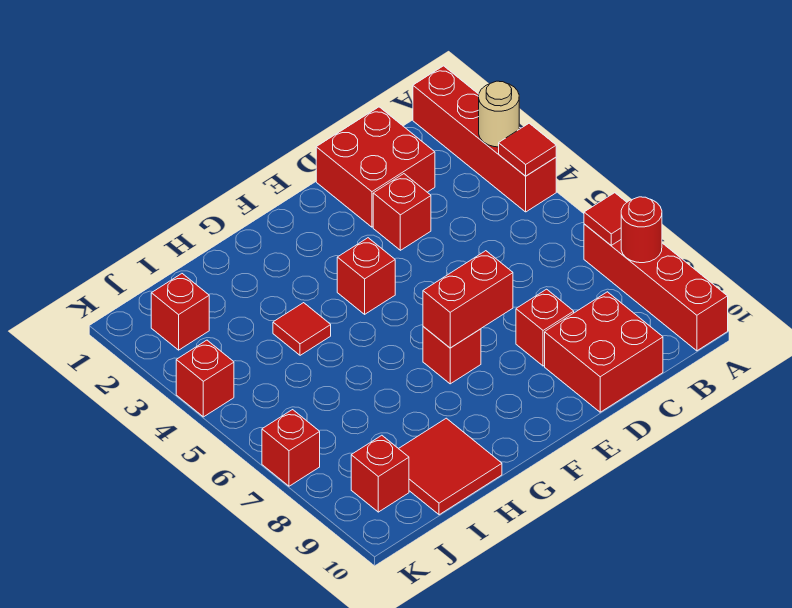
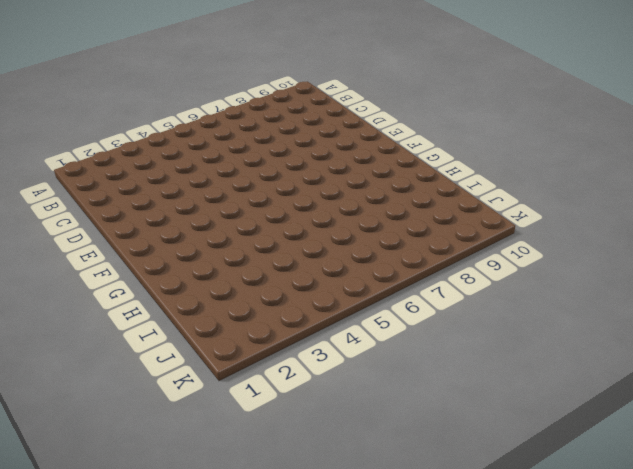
none -> red 1x4 brick [413,66,556,212]
none -> red 1x4 brick [584,224,728,351]
none -> red 2x2 brick [316,107,435,227]

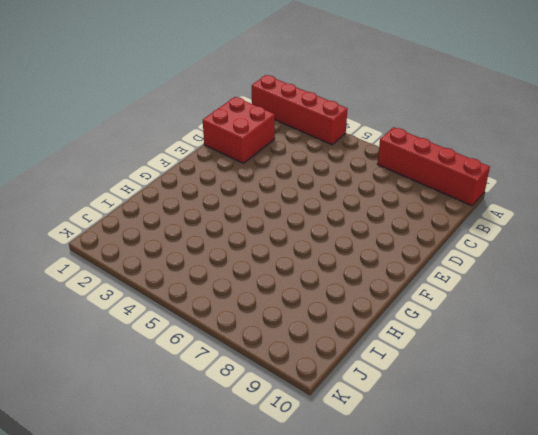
none -> red 2x2 brick [545,292,663,412]
none -> red 1x1 brick [373,174,431,250]
none -> red 1x1 brick [516,289,574,366]

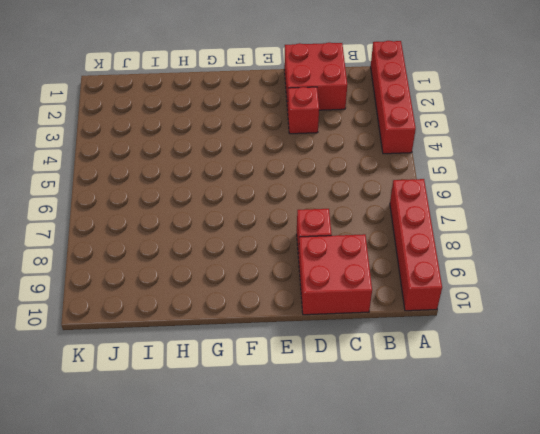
none -> red 1x1 brick [337,238,395,314]
none -> red 1x1 brick [423,326,481,384]
none -> red 1x1 tile [273,303,331,355]

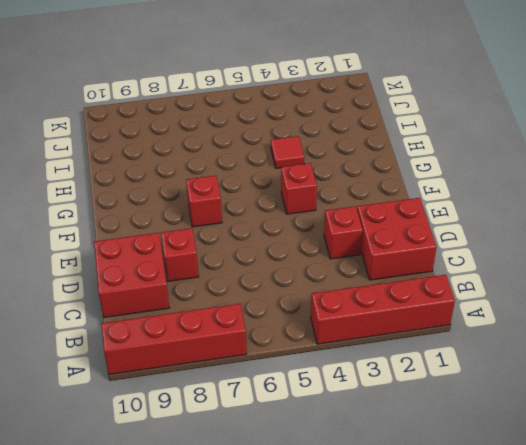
none -> red 2x2 tile [399,418,502,515]
none -> red 1x1 brick [151,274,209,350]
none -> red 1x1 brick [351,435,409,512]

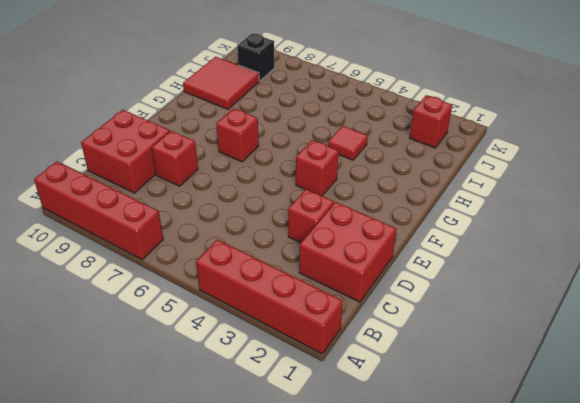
black 1x1 brick [237,33,274,81] -> red 1x1 brick [351,435,409,512]
none -> red 1x1 brick [176,340,234,417]
none -> red 1x1 brick [262,410,320,486]
none -> tan 1x1 round brick [479,81,519,147]

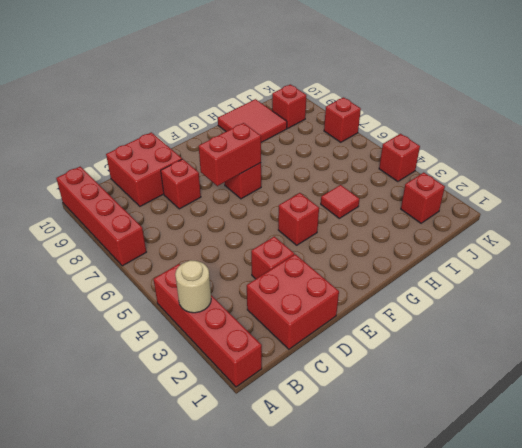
none -> red 1x1 tile [499,123,556,176]
none -> red 1x1 tile [584,193,627,245]
none -> red 1x1 round brick [621,197,662,263]

